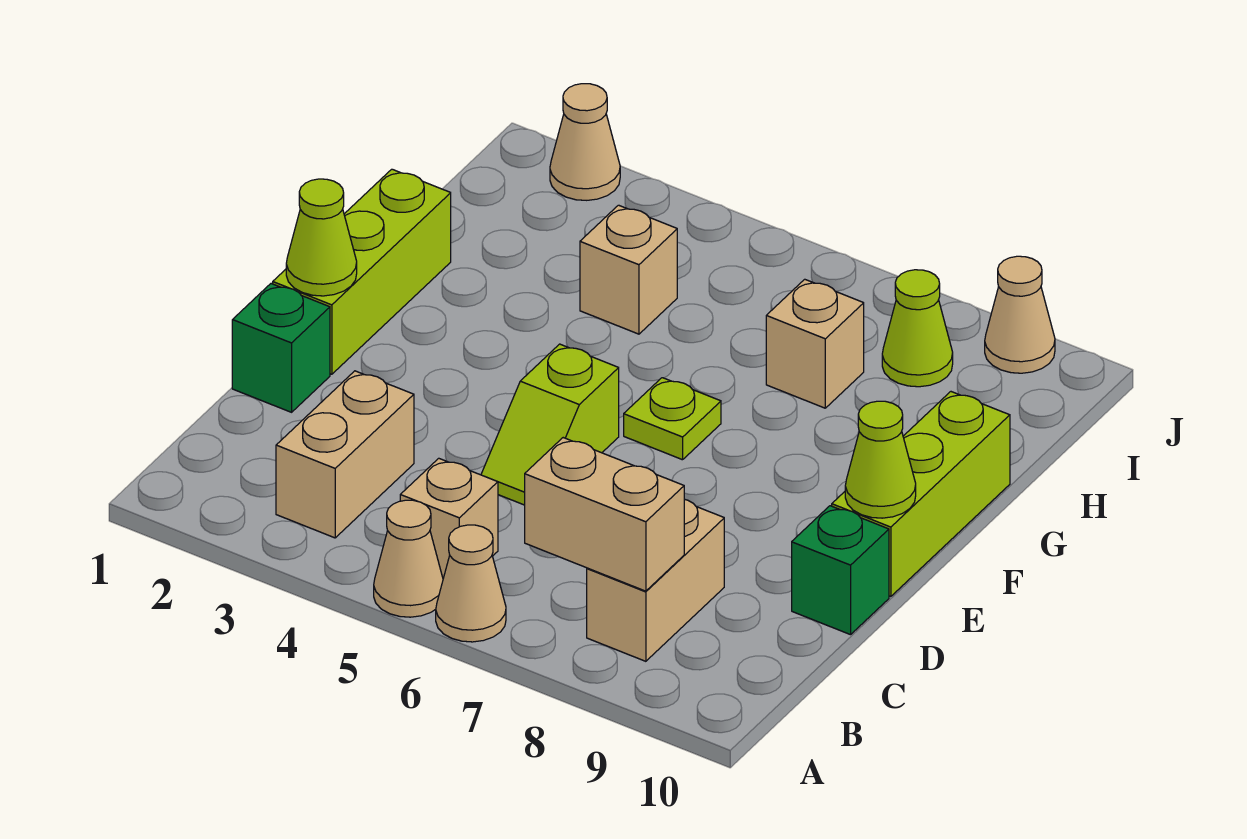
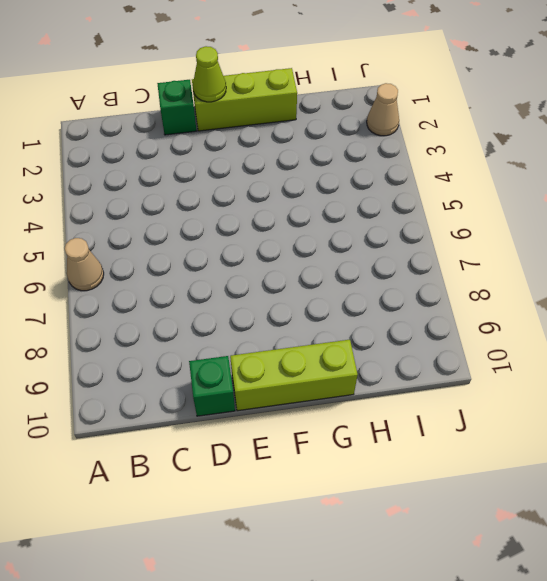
none -> tan 1x1 cone [374,500,443,617]
none -> tan 1x2 brick [276,371,414,538]
none -> tan 1x1 brick [400,458,498,578]

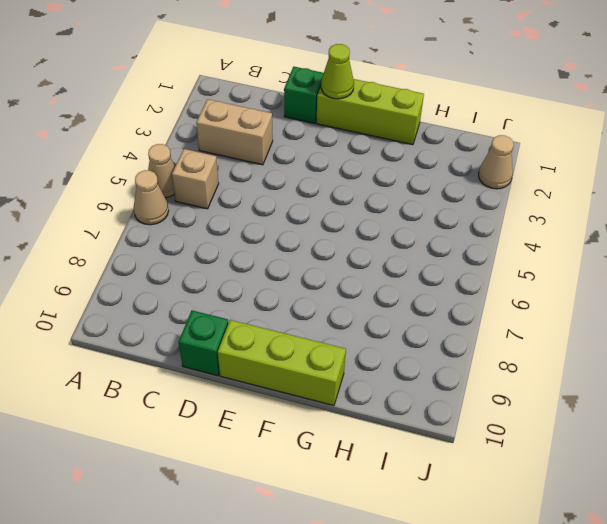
none -> tan 1x2 brick [587,499,724,661]
none -> lime 1x2 slope [481,344,619,505]
none -> lime 1x1 plate [624,378,721,460]

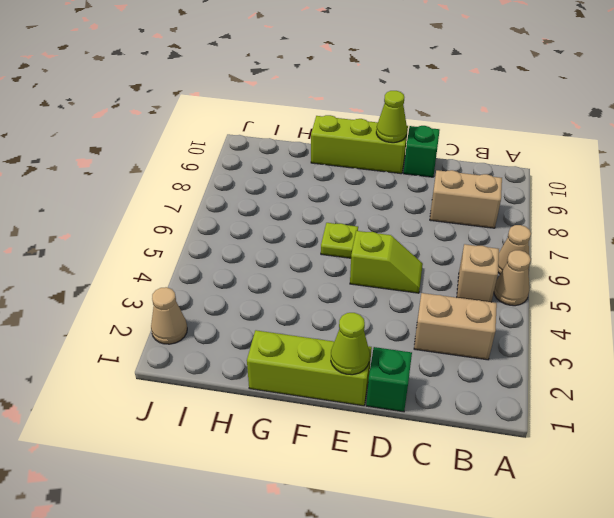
none -> tan 1x1 brick [580,205,677,334]
none -> tan 1x1 brick [766,279,864,408]
none -> lime 1x1 cone [882,270,953,387]

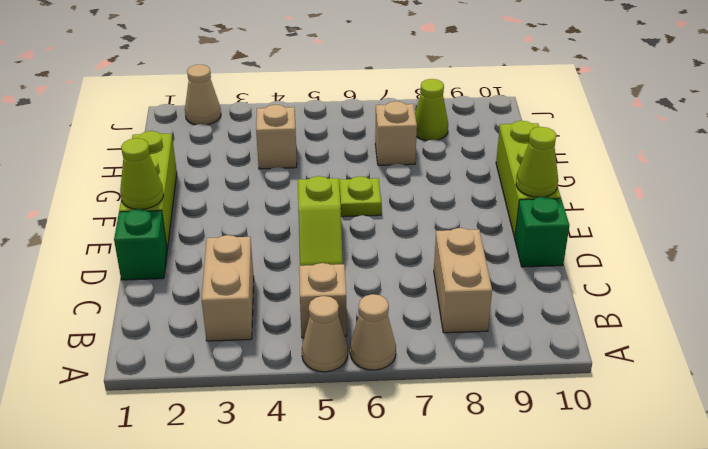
none -> tan 1x1 cone [985,256,1055,373]
none -> tan 1x2 brick [525,438,684,591]

